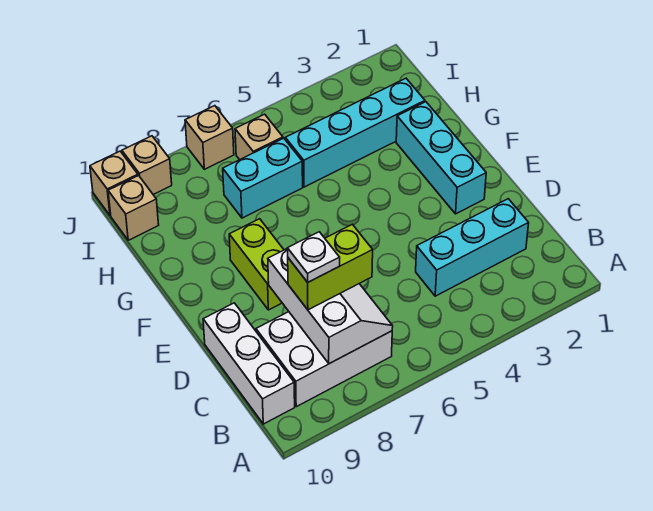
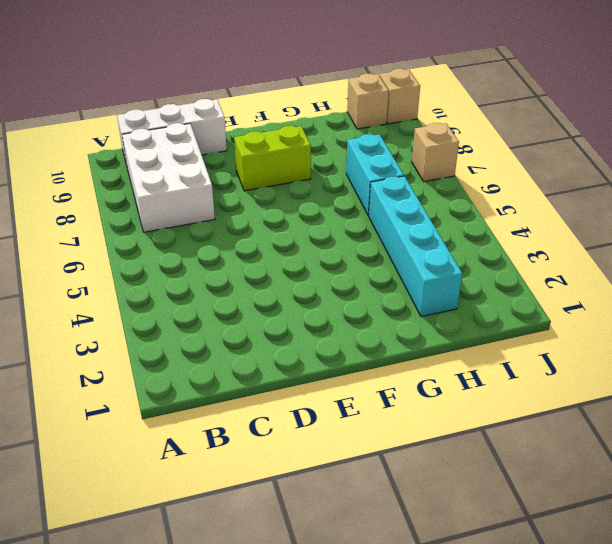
none -> cyan 1x3 brick [416,199,529,296]
none -> cyan 1x3 brick [396,102,486,214]
none -> tan 1x1 brick [235,114,283,160]

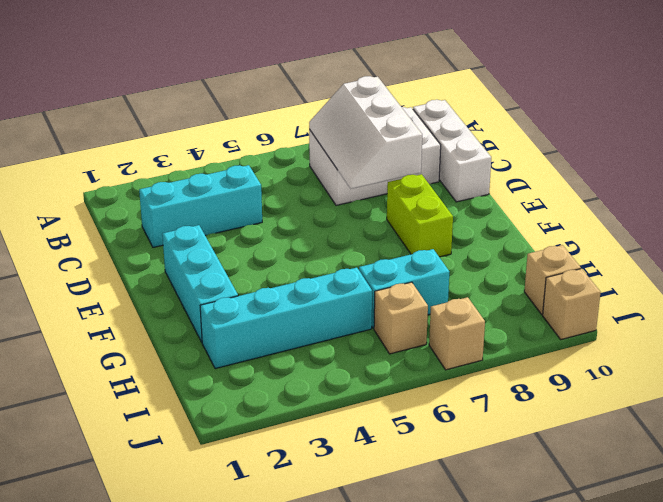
none -> tan 1x1 brick [122,136,172,194]
none -> lime 1x2 brick [288,224,373,310]
none -> white 1x1 plate [287,232,340,282]

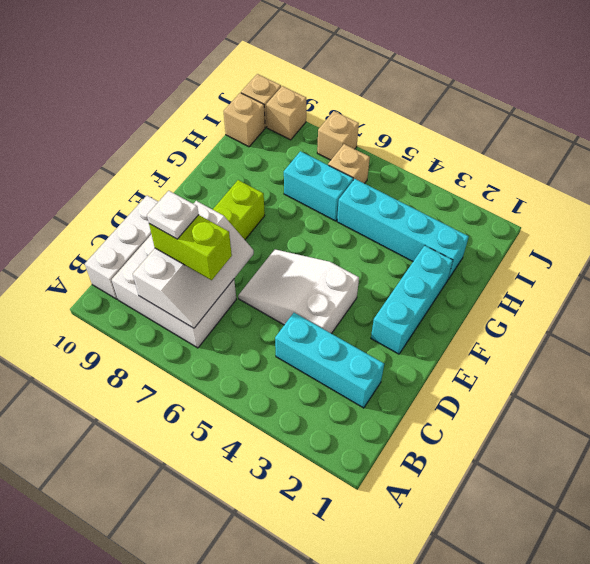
white 2x3 slope [238,249,359,334] -> none

